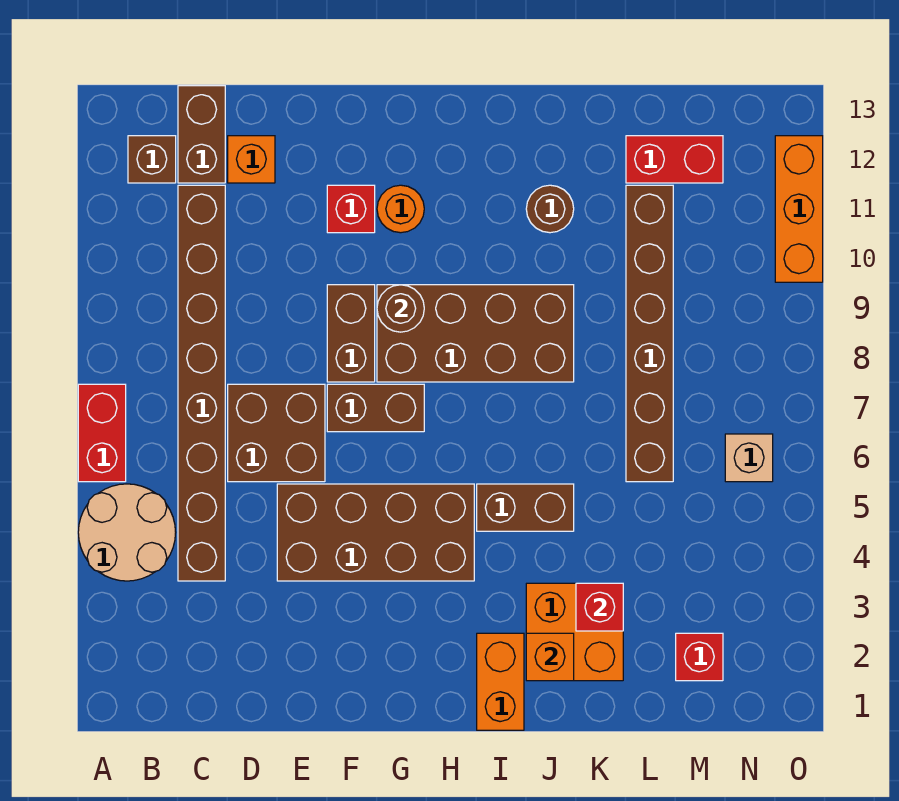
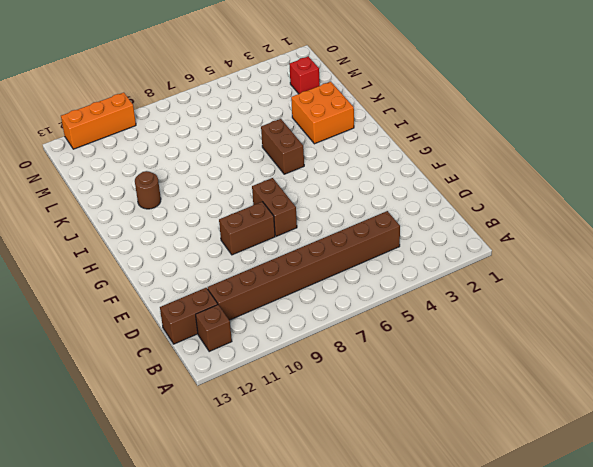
none -> tan 2x2 round brick [78,484,176,581]
none -> red 1x2 brick [78,384,126,482]
none -> brown 2x2 brick [228,384,325,482]

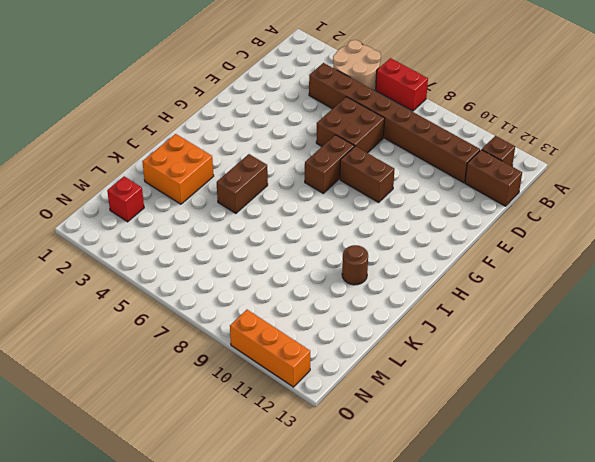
none -> orange 1x1 brick [228,136,275,183]
none -> brown 2x4 brick [277,484,474,581]
none -> red 1x1 brick [327,185,375,233]

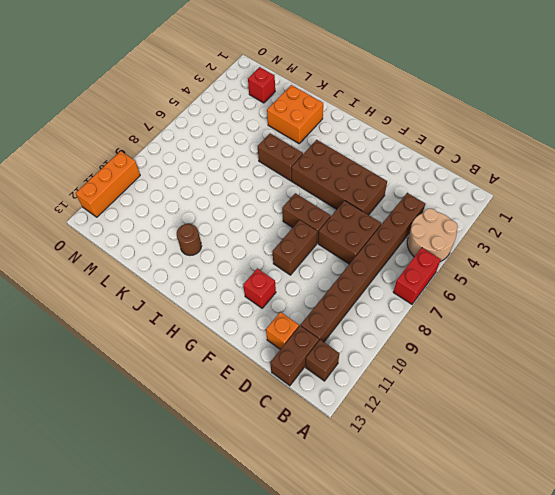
none -> brown 2x4 brick [377,285,574,382]
none -> orange 1x1 round brick [377,185,424,233]
none -> orange 1x2 brick [477,633,524,730]

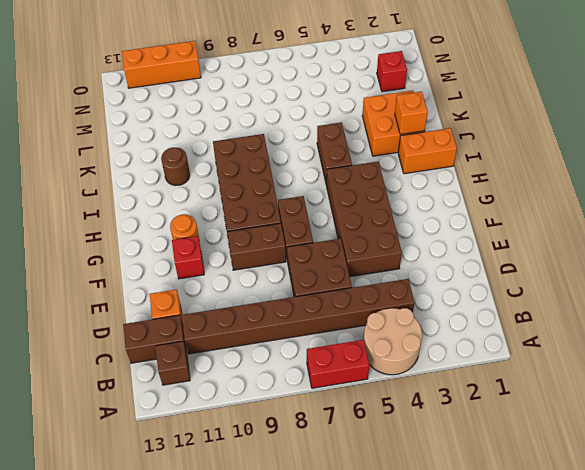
none -> brown 1x6 brick [626,185,673,482]
none -> red 1x2 brick [626,136,723,183]
none -> tan 1x1 brick [725,434,773,482]

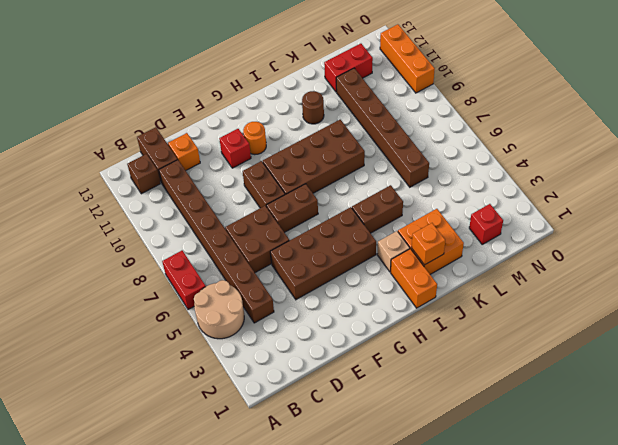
tan 1x1 brick [377,231,410,272] -> tan 1x1 brick moved to [725,434,773,482]
none -> brown 1x1 round brick [377,285,424,332]
none -> red 1x1 brick [576,583,623,631]

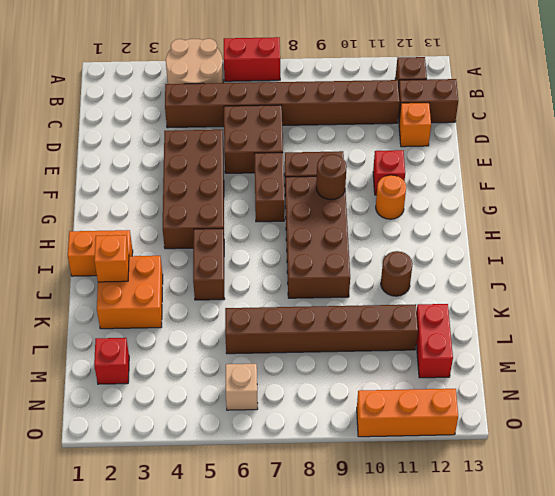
none -> red 1x1 brick [576,583,623,631]

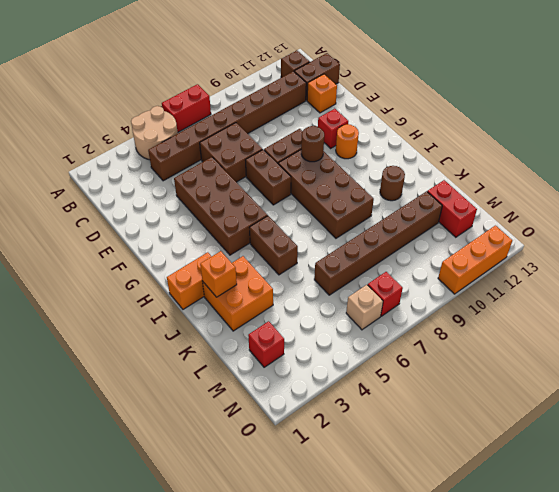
red 1x1 brick [368,272,403,316] -> red 1x1 brick moved to [576,583,623,631]

